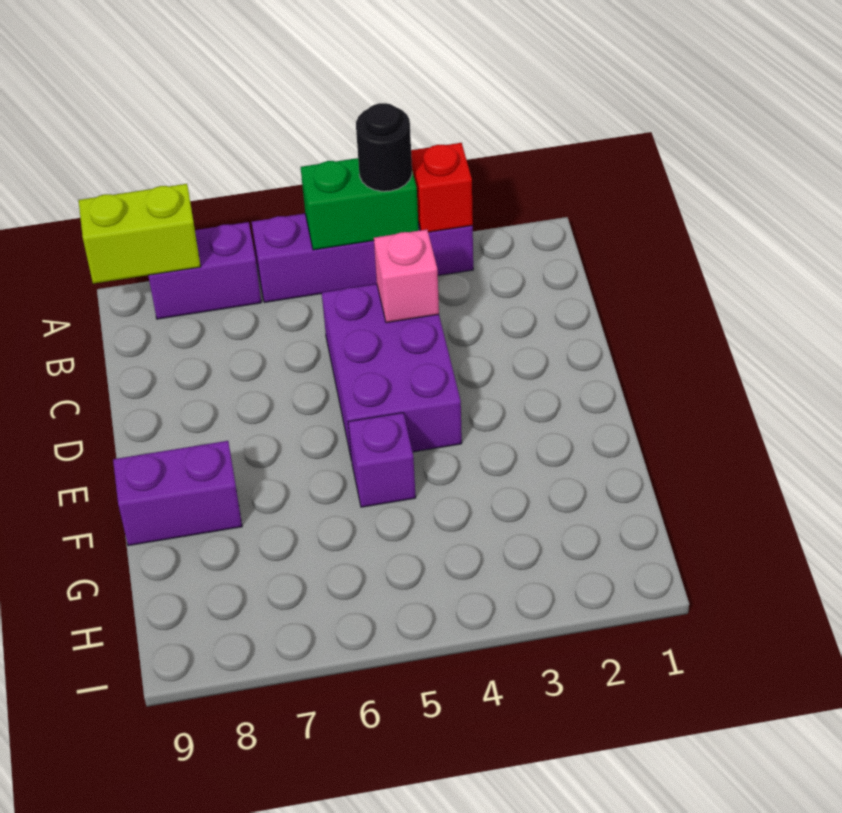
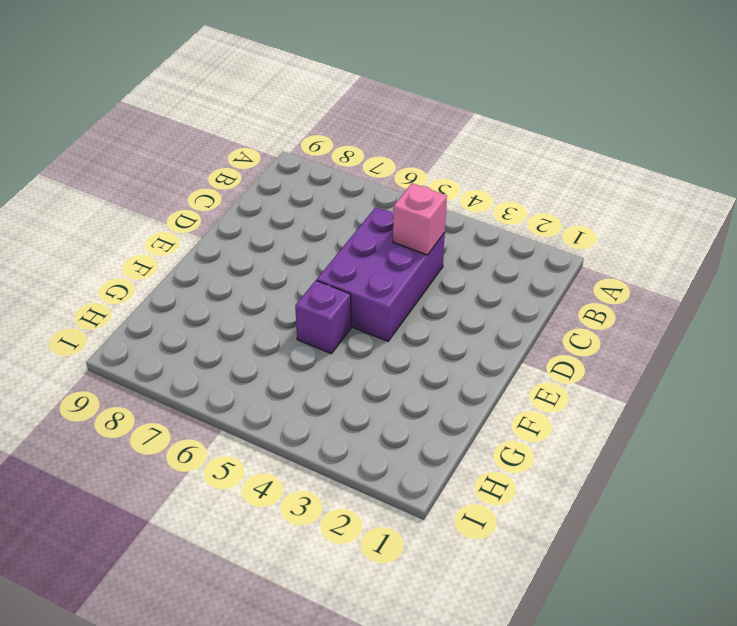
none -> purple 1x4 brick [252,214,473,302]
none -> purple 1x2 brick [148,222,261,319]

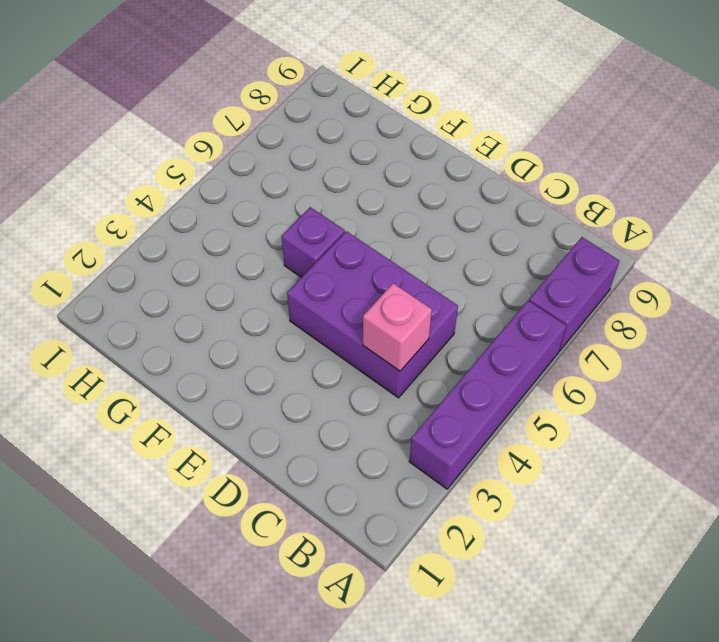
none -> purple 1x2 brick [113,441,242,546]
none -> red 1x1 brick [411,143,473,233]

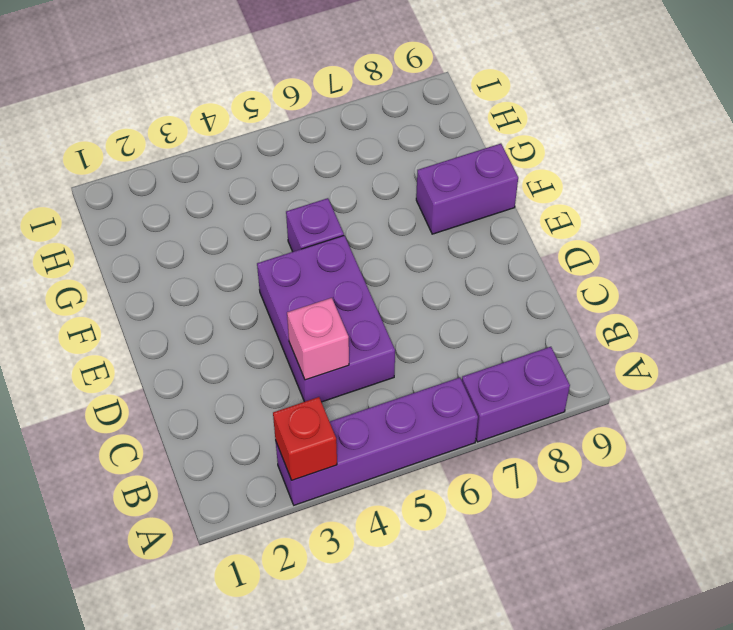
none -> green 1x2 brick [301,158,419,250]
none -> lime 1x2 brick [78,184,201,284]

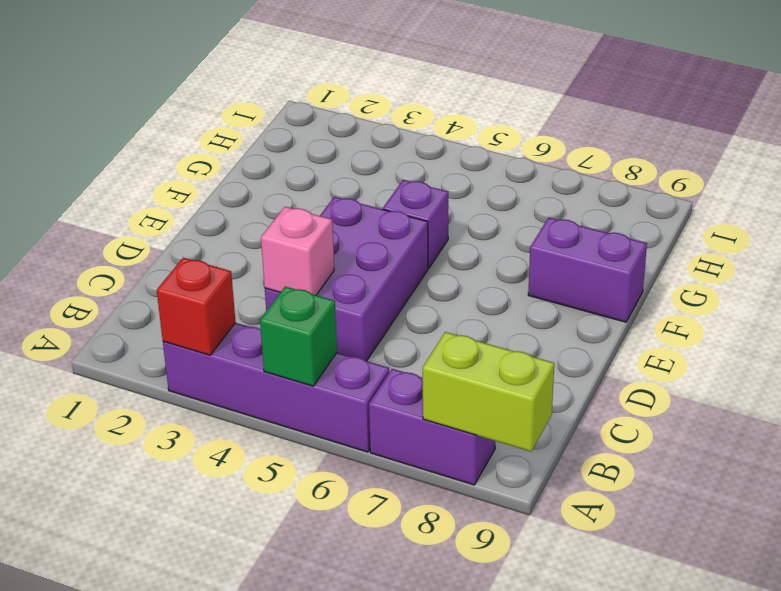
green 1x1 brick [260,287,337,386] -> green 1x2 brick [301,158,419,250]
none -> black 1x1 round brick [356,103,412,191]

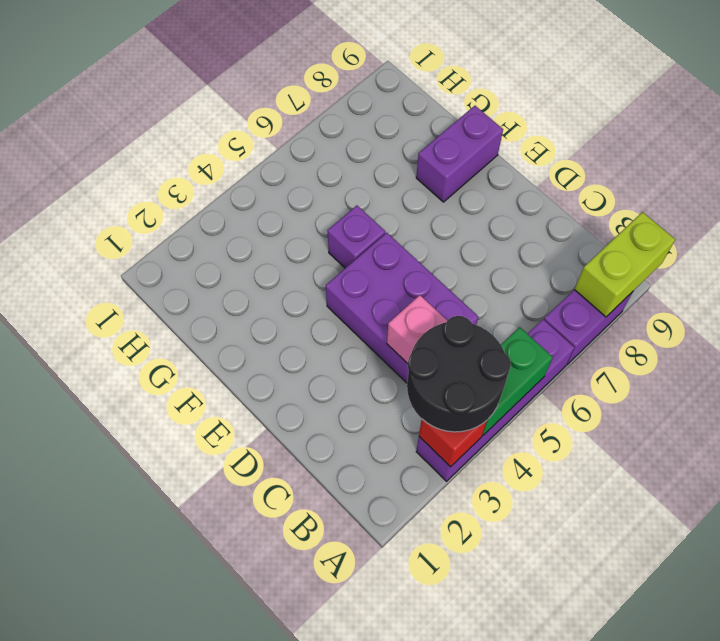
black 2x2 round brick [407,316,511,432] -> black 1x1 round brick [356,103,412,191]

